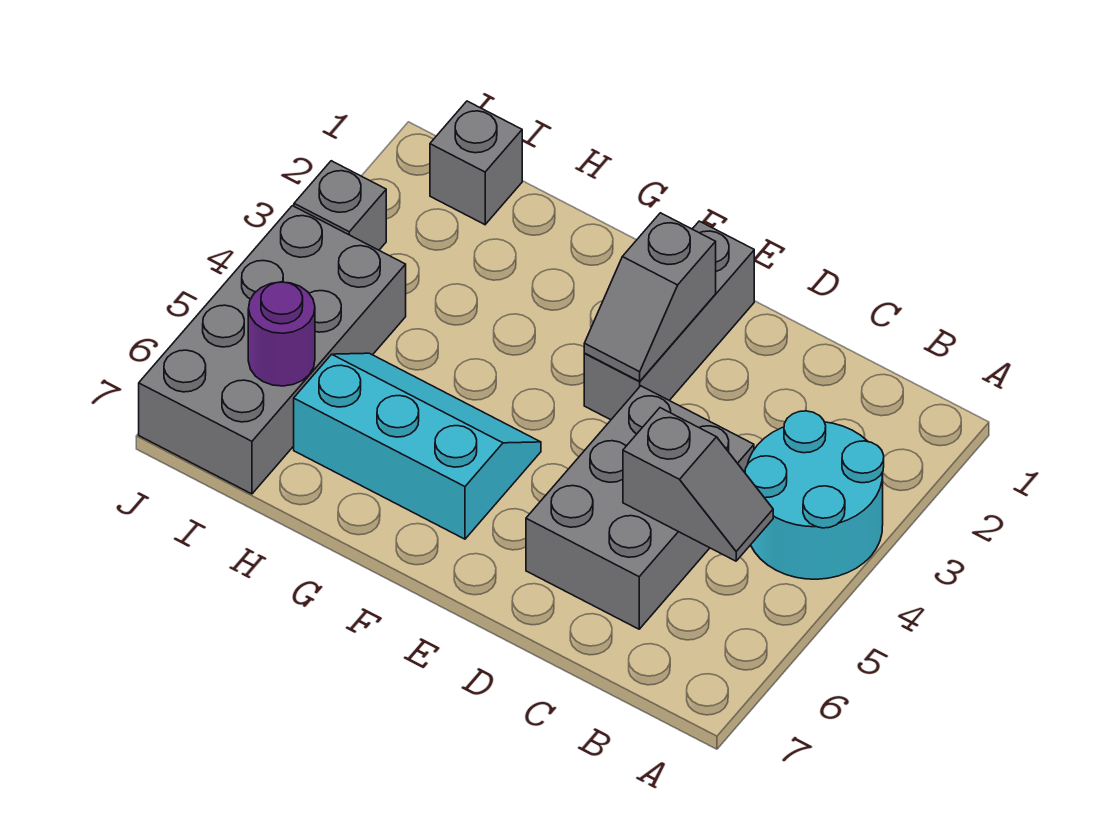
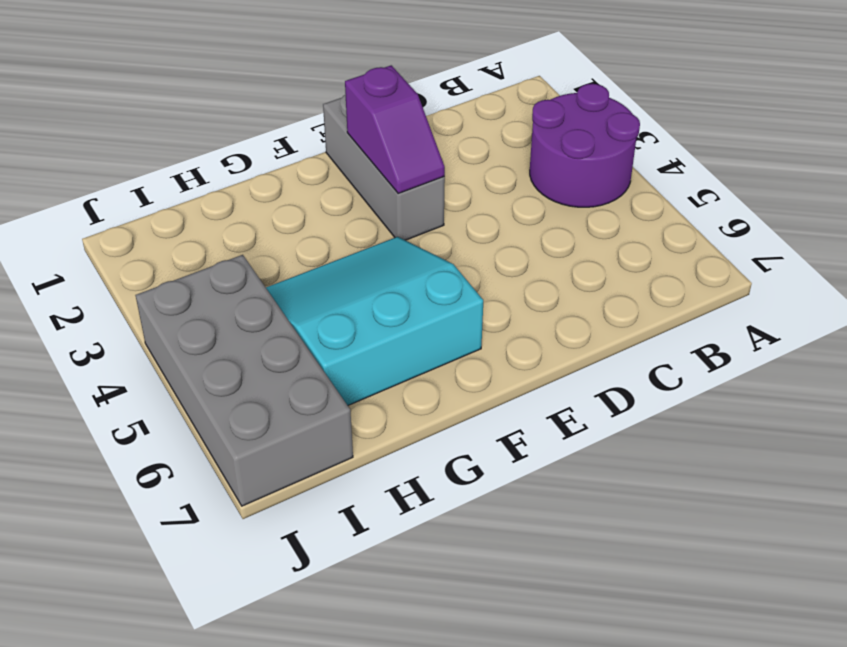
purple 2x2 round brick [530,84,640,207] -> cyan 2x2 round brick [745,411,884,579]
purple 1x2 slope [345,65,445,193] -> grey 1x2 slope [584,213,716,381]
cyan 3x3 slope [266,237,483,405] -> cyan 2x3 slope [294,353,541,539]
none -> grey 2x3 brick [526,386,754,629]
none -> grey 1x1 brick [430,101,522,225]

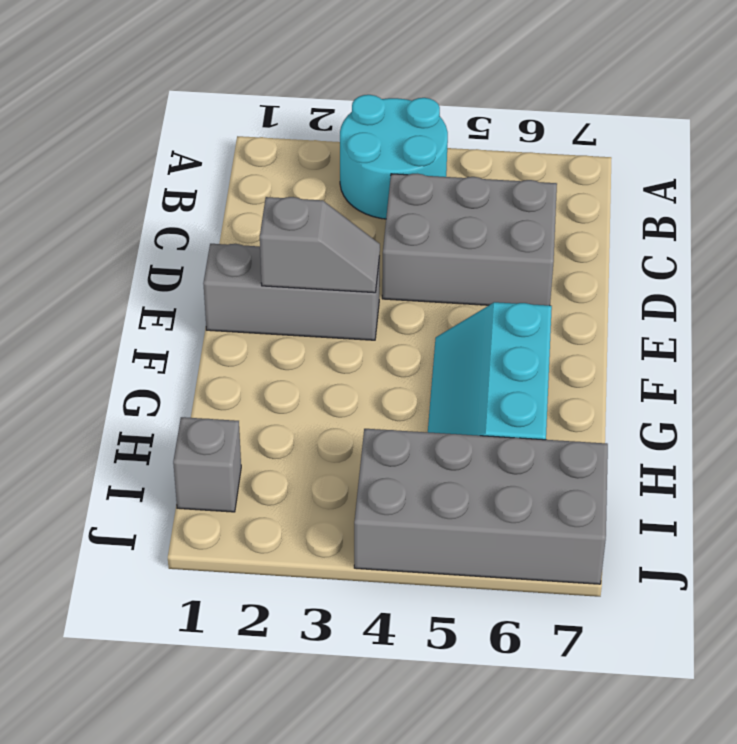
none -> grey 1x1 brick [294,161,386,250]
none -> grey 1x2 slope [623,408,773,561]

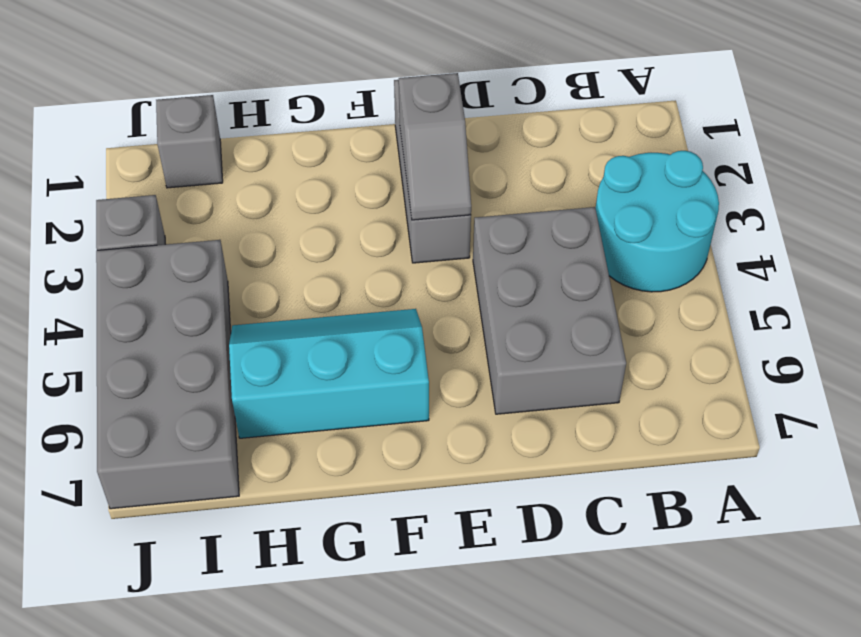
none -> grey 1x2 slope [623,408,773,561]
none -> purple 1x1 round brick [248,282,315,386]

